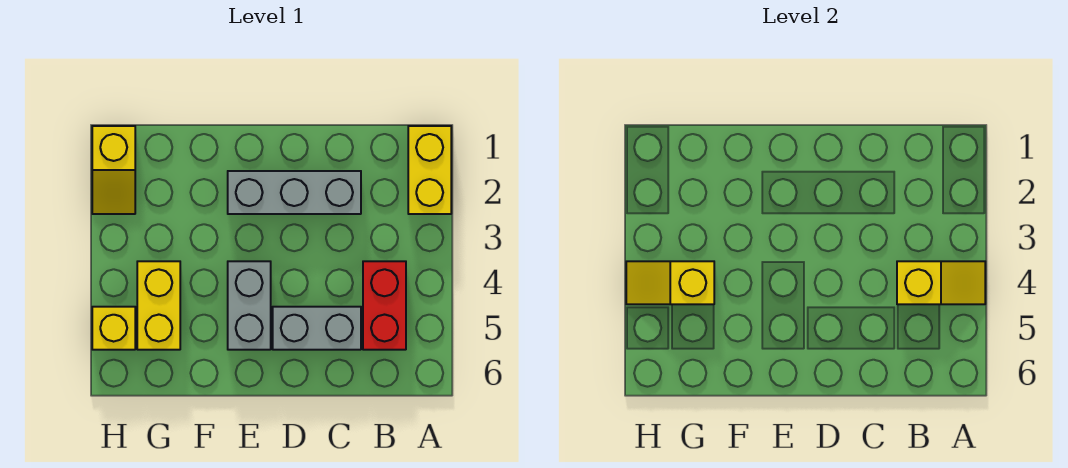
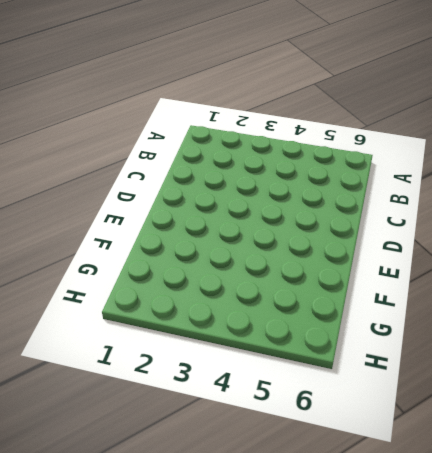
none -> yellow 1x2 brick [408,126,451,214]
none -> red 1x2 brick [363,261,406,350]

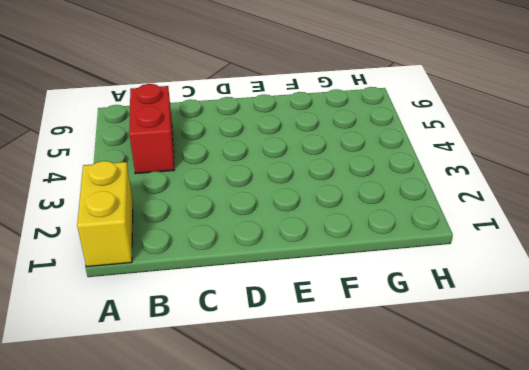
none -> grey 1x3 brick [228,171,361,214]
none -> grey 1x2 brick [273,307,361,350]

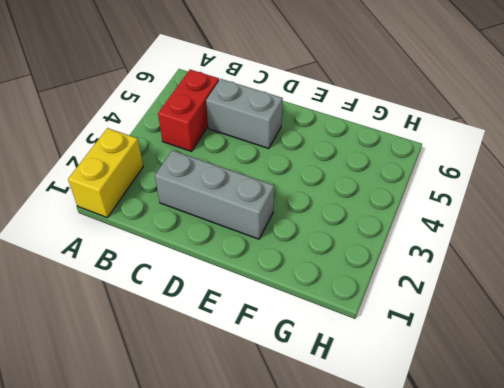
none -> grey 1x2 brick [228,261,271,350]
none -> yellow 1x2 brick [137,261,180,350]

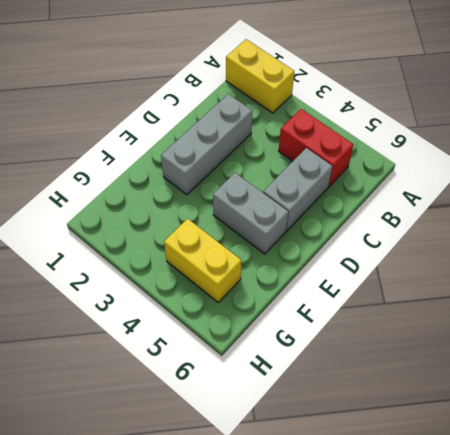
none -> yellow 1x2 slope [92,126,135,214]
none -> yellow 1x1 brick [92,307,135,350]

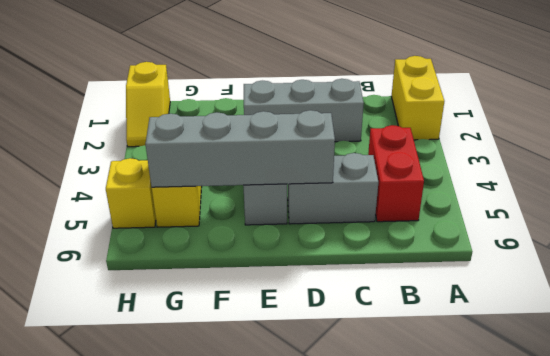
grey 1x4 brick [145,110,335,187] -> none
none -> yellow 1x2 slope [897,261,985,304]
none -> yellow 1x2 slope [626,261,714,304]

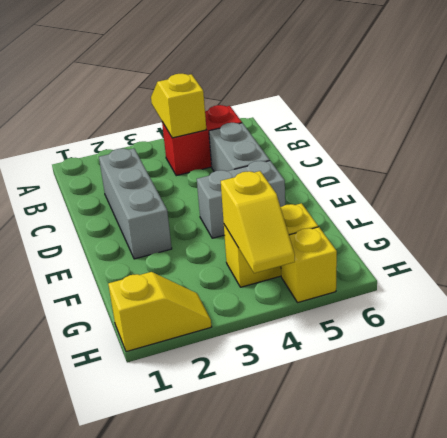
none -> yellow 1x2 brick [408,126,451,214]

